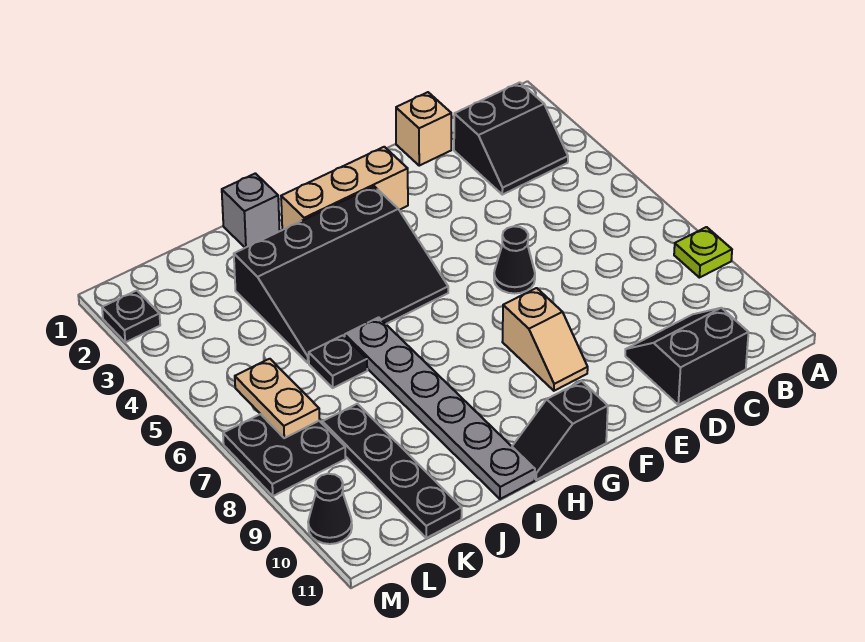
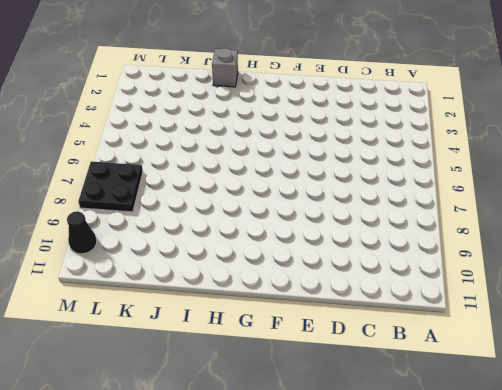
none -> lime 1x1 plate [674,227,732,278]
none -> black 2x2 slope [454,82,568,195]
none -> black 2x2 slope [625,308,749,405]

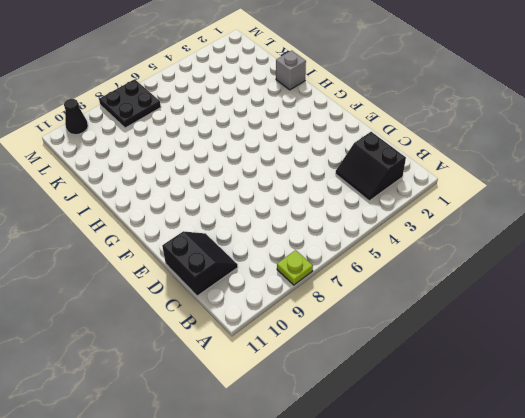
none -> tan 1x1 brick [396,92,451,166]
none -> black 1x1 cone [494,226,535,294]
none -> tan 1x3 brick [281,147,408,230]

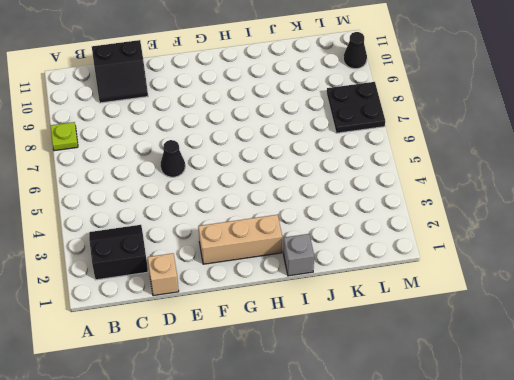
none -> tan 1x2 slope [502,288,588,391]
none -> black 3x4 slope [234,186,448,363]
none -> black 1x2 slope [512,381,608,480]

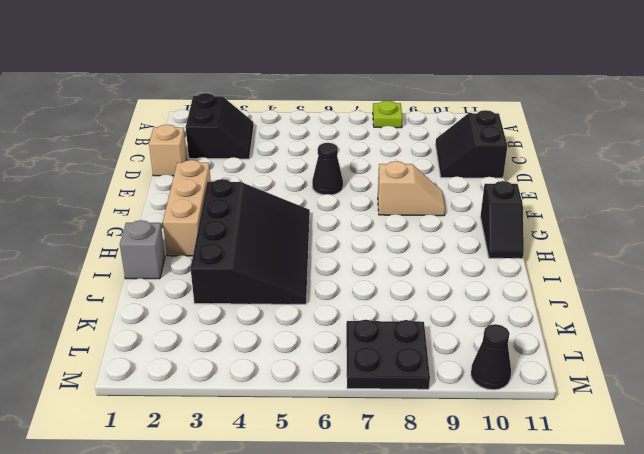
none -> grey 1x6 plate [345,317,535,499]
none -> black 1x1 plate [309,335,367,388]
none -> black 1x4 plate [323,404,462,538]

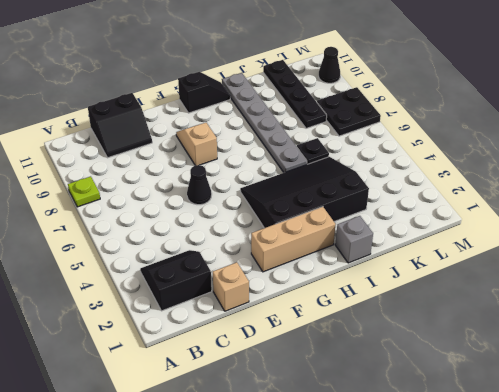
none -> black 1x1 plate [102,291,160,342]
none -> tan 1x2 plate [235,359,320,438]

